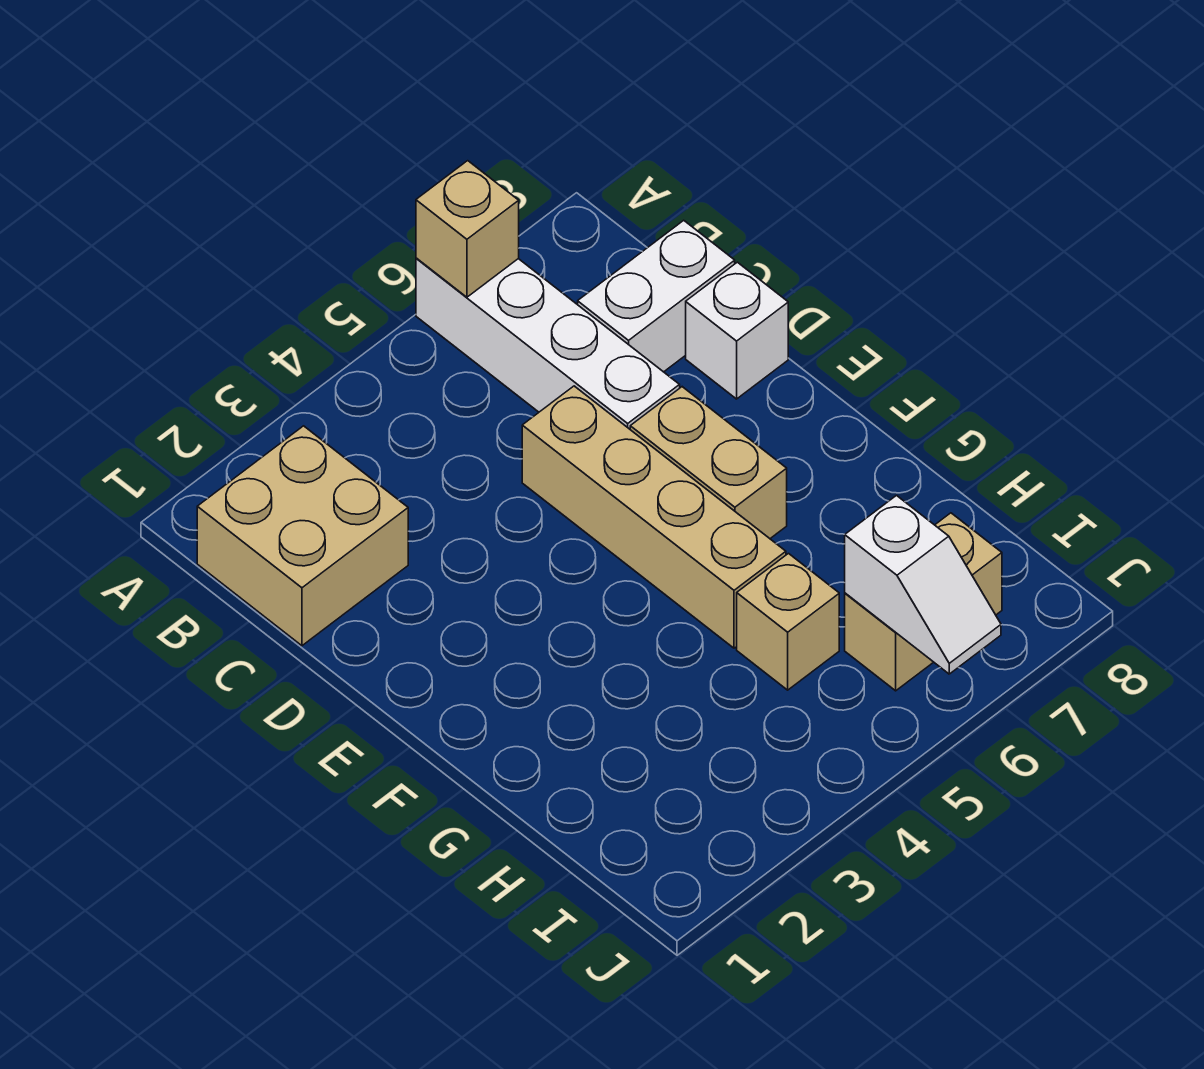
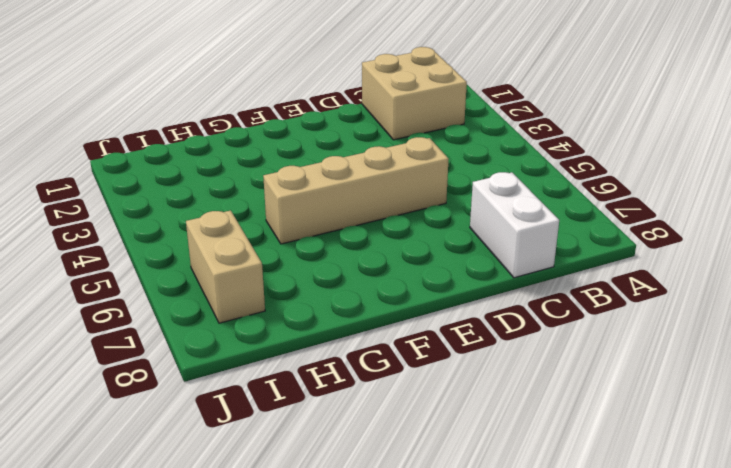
none -> white 1x4 brick [416,258,680,429]
none -> white 1x1 brick [686,262,788,399]

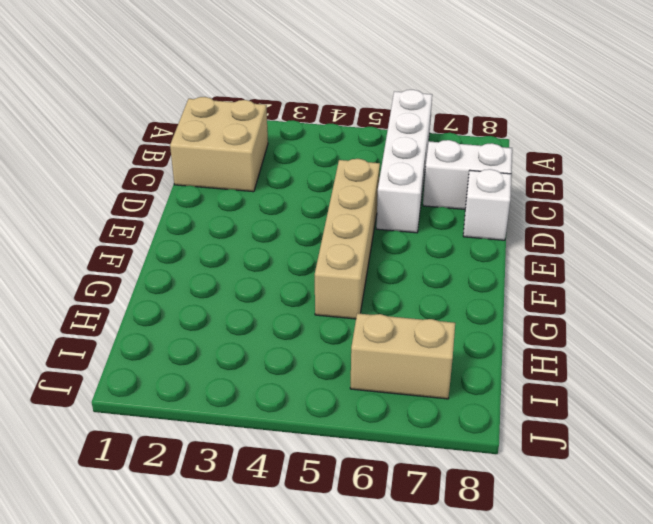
none -> tan 1x2 brick [630,387,787,538]
none -> tan 1x1 brick [737,554,839,690]

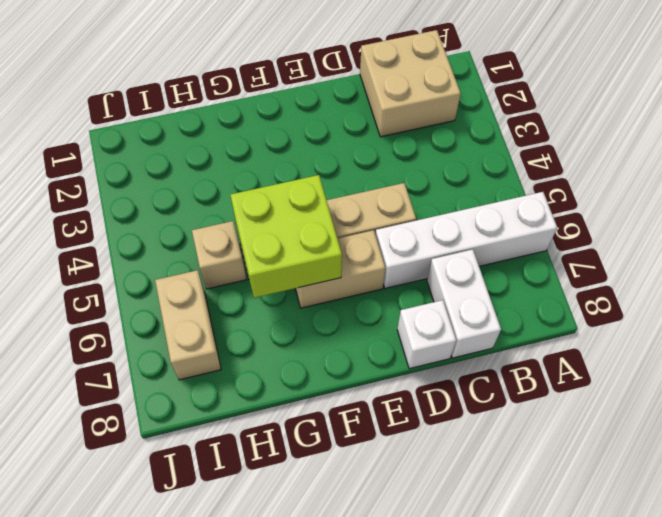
lime 2x2 brick [231,175,342,298] -> none
none -> tan 1x1 brick [416,161,519,297]
none -> white 1x2 slope [845,496,1001,674]

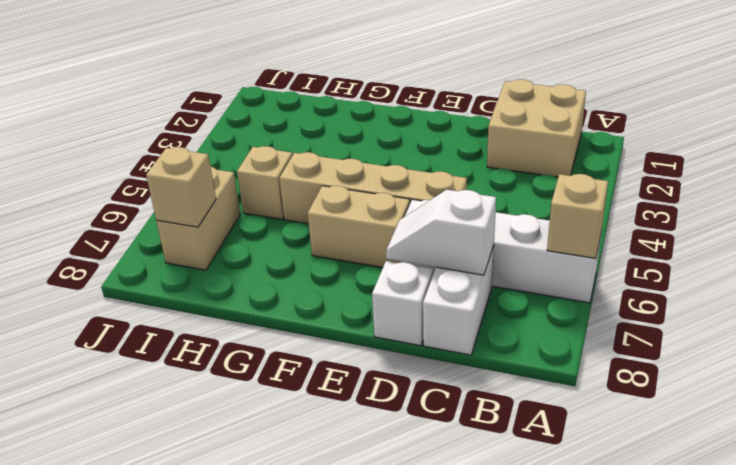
white 1x2 slope [386,190,496,275] -> white 1x2 slope moved to [845,496,1001,674]
tan 1x1 brick [146,147,216,227] -> none

